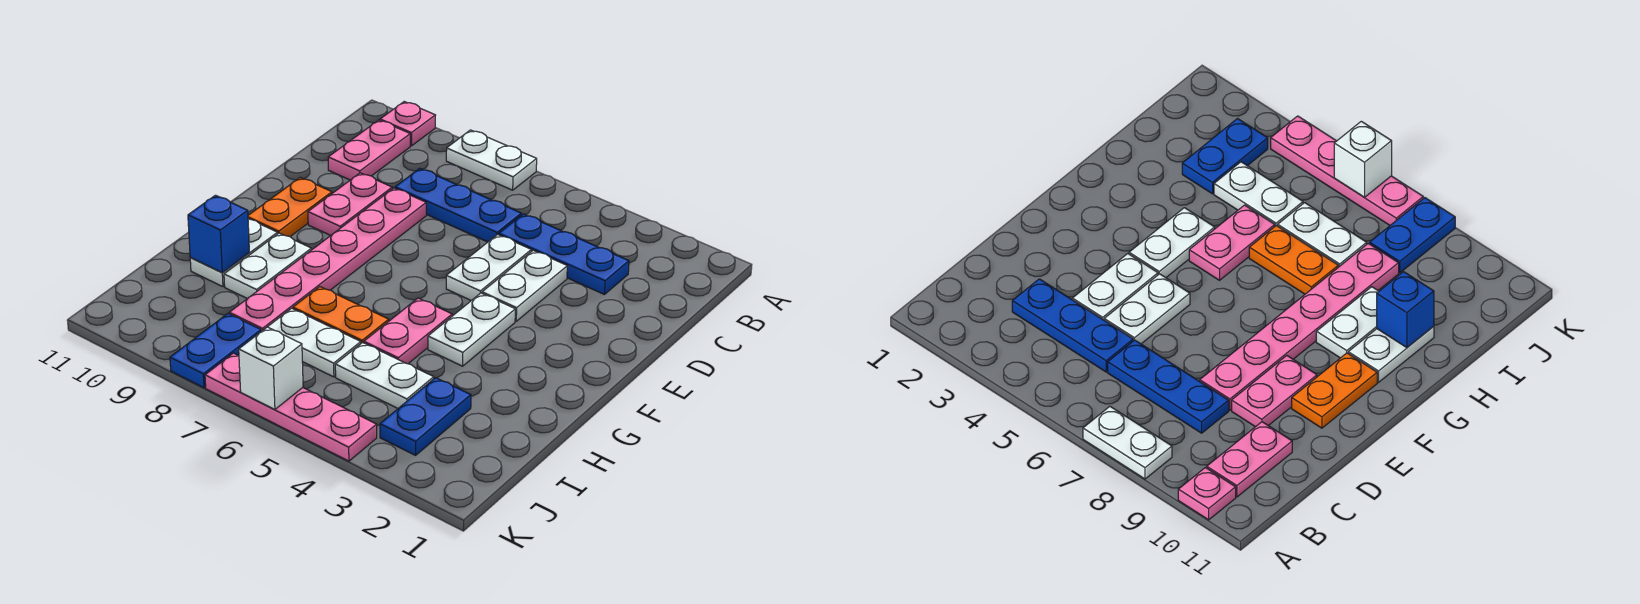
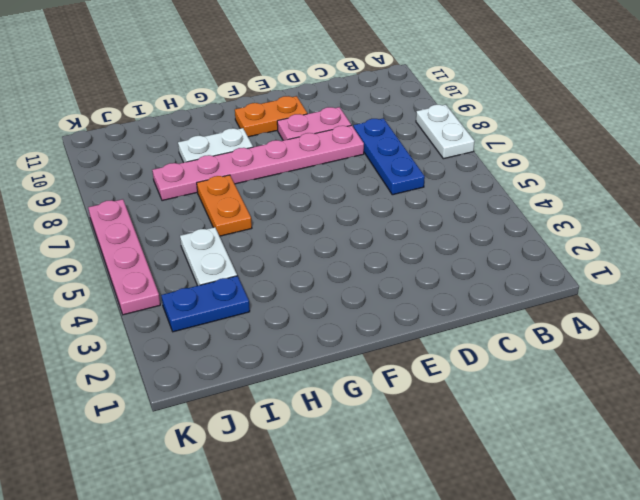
none -> pink 1x1 plate [380,102,435,146]
none -> pink 1x2 plate [328,120,410,180]
none -> blue 1x3 plate [499,214,629,294]

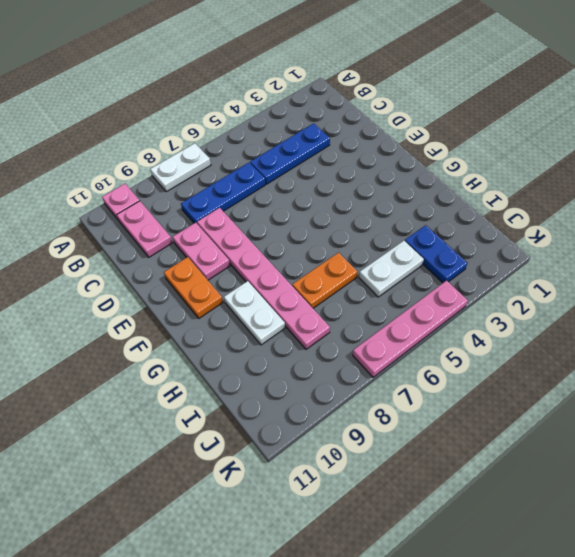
none -> white 1x2 plate [482,250,567,321]
none -> white 1x2 plate [446,234,531,301]
none -> white 1x2 plate [428,293,515,366]

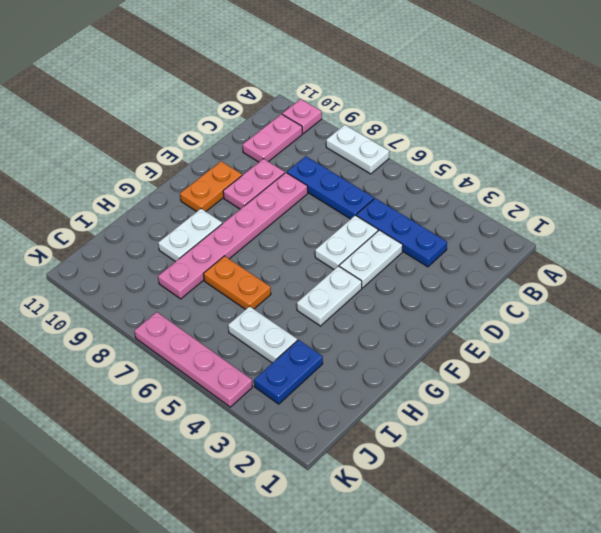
none -> pink 1x2 plate [364,298,452,364]
none -> white 1x2 plate [190,219,278,287]
none -> white 1x2 plate [268,308,361,377]

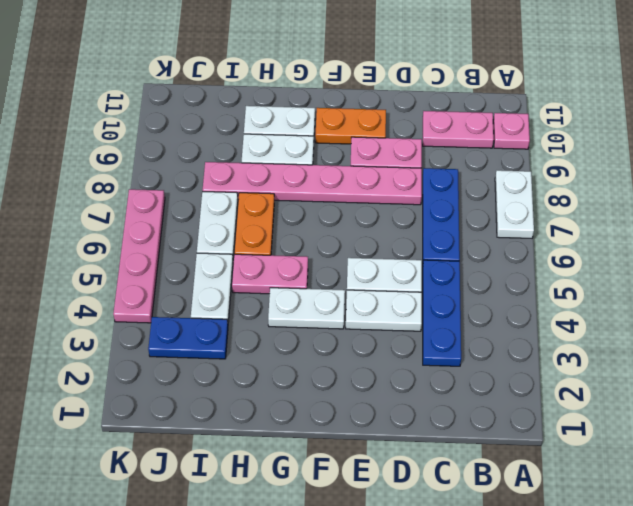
none -> blue 1x2 plate [170,314,261,388]
none -> blue 1x1 brick [188,195,249,273]
none -> white 1x1 brick [239,327,303,409]

